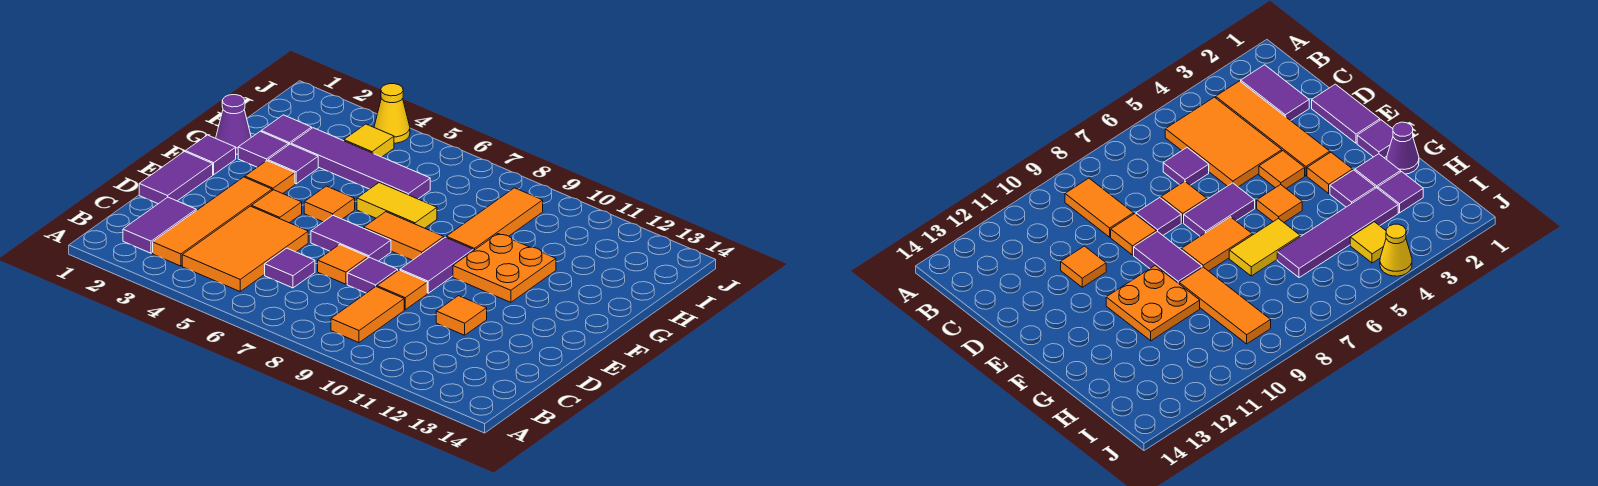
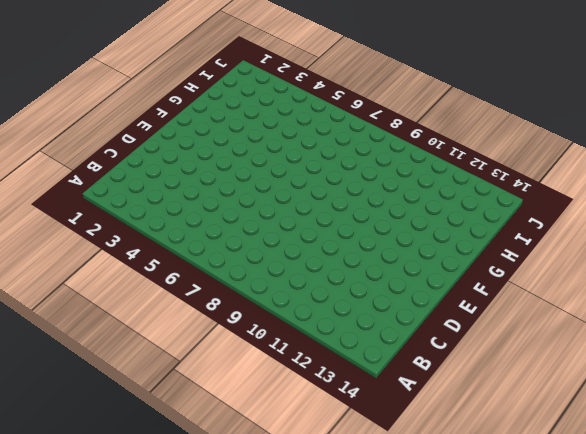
none -> purple 1x2 tile [123,197,196,253]
none -> orange 1x4 tile [153,177,272,266]
none -> orange 2x3 tile [182,206,308,291]

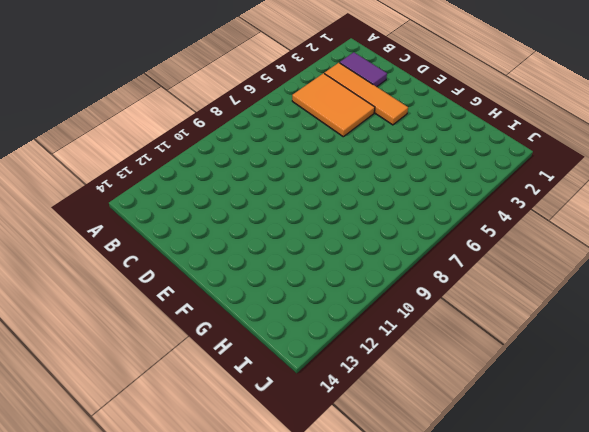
none -> orange 1x2 tile [331,287,404,343]
none -> purple 1x1 tile [265,248,315,288]
none -> purple 1x2 tile [139,152,213,204]

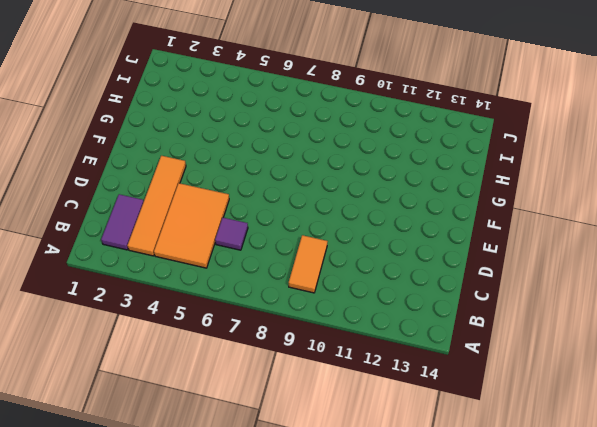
none -> purple 1x2 tile [139,152,213,204]
none -> orange 1x1 tile [318,245,368,284]
none -> purple 1x1 tile [347,257,398,293]

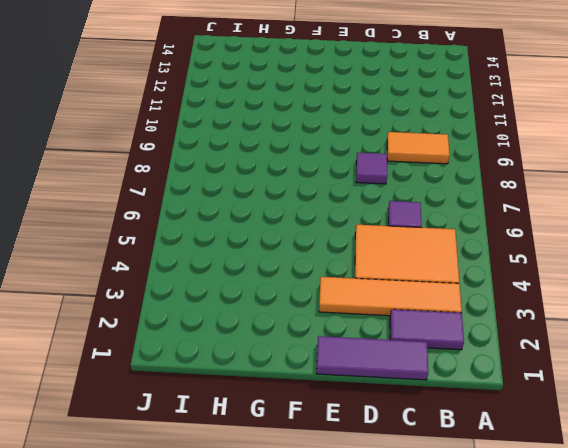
purple 1x3 tile [316,336,429,380] -> purple 1x2 tile [139,152,213,204]
none -> orange 1x1 tile [318,245,368,284]
none -> orange 1x1 tile [377,270,427,310]
none -> orange 1x1 tile [436,296,487,335]

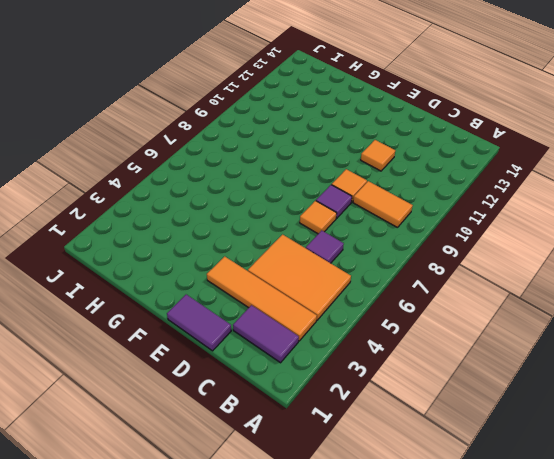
none -> orange 1x1 tile [252,190,302,223]
none -> purple 1x2 tile [311,216,391,261]
none -> purple 1x2 tile [400,237,473,293]

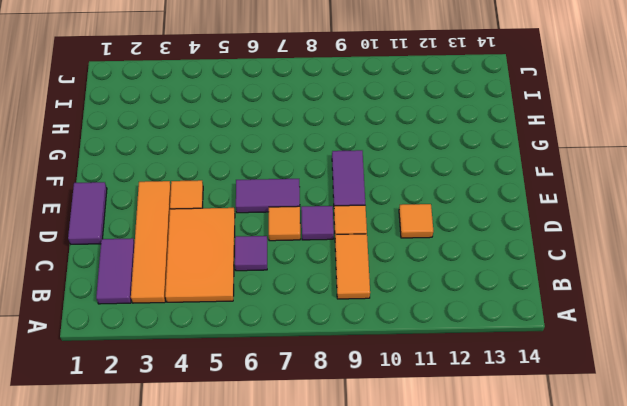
none -> purple 1x1 tile [185,135,236,175]
none -> orange 1x1 tile [245,161,295,194]
none -> orange 1x1 tile [304,186,355,222]

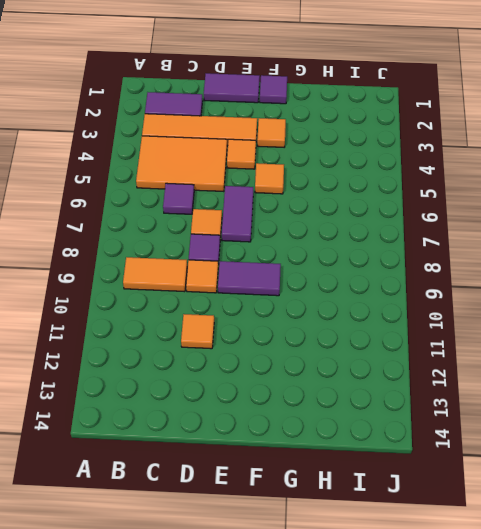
none -> orange 1x2 tile [364,212,444,260]
none -> orange 2x2 plate [453,234,556,302]
none -> purple 1x1 cone [216,95,251,154]

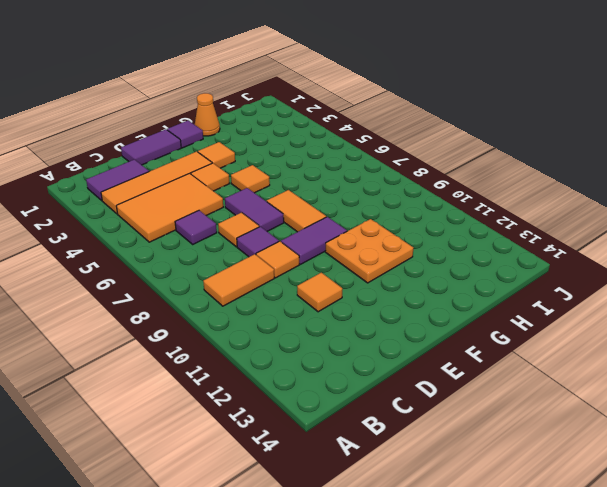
orange 1x1 cone [195,93,220,136] -> purple 1x1 cone [216,95,251,154]
none -> purple 1x1 tile [238,131,289,167]
none -> purple 1x1 tile [268,144,318,184]
none -> yellow 1x2 tile [357,183,437,228]

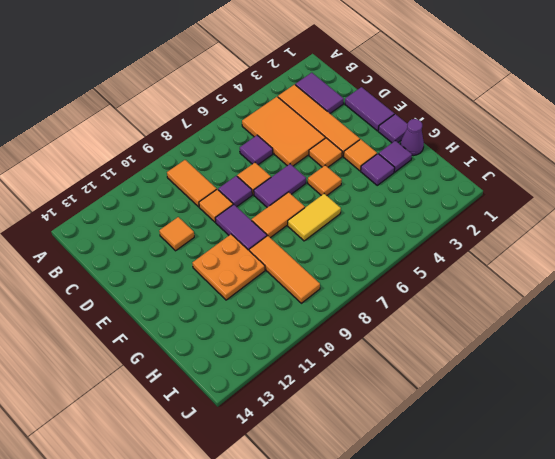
none -> purple 1x1 tile [261,115,312,144]
none -> purple 1x4 tile [291,128,430,199]
none -> yellow 1x1 tile [344,124,394,157]

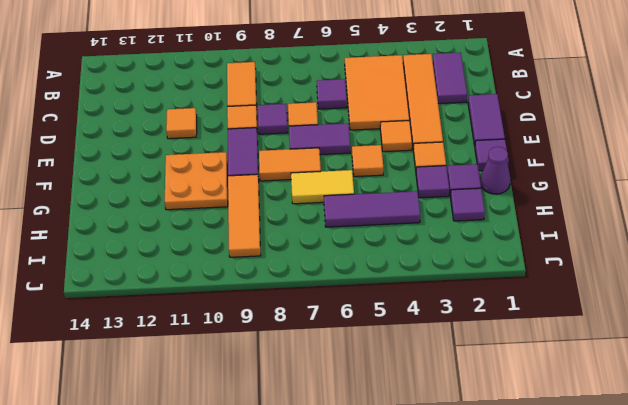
purple 1x3 tile [324,191,420,227] -> purple 1x4 tile [291,128,430,199]
none -> yellow 1x1 tile [344,124,394,157]
none -> yellow 1x1 cone [374,84,410,143]

